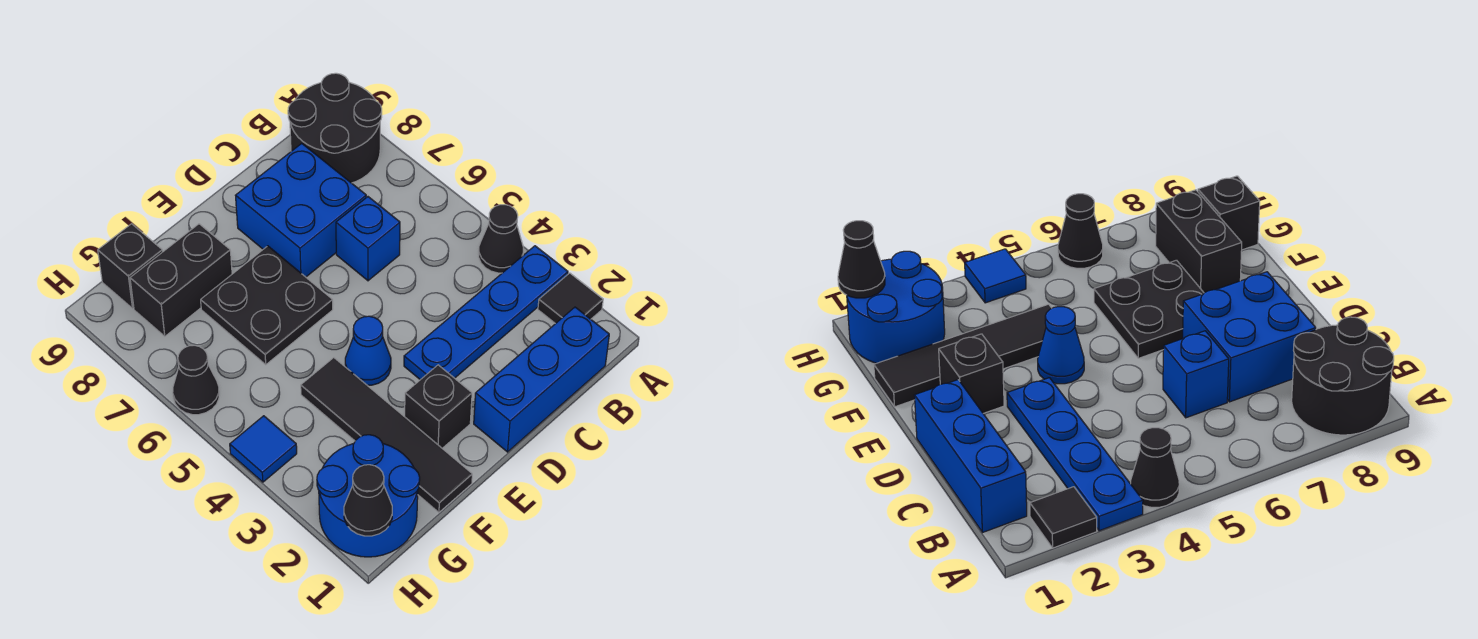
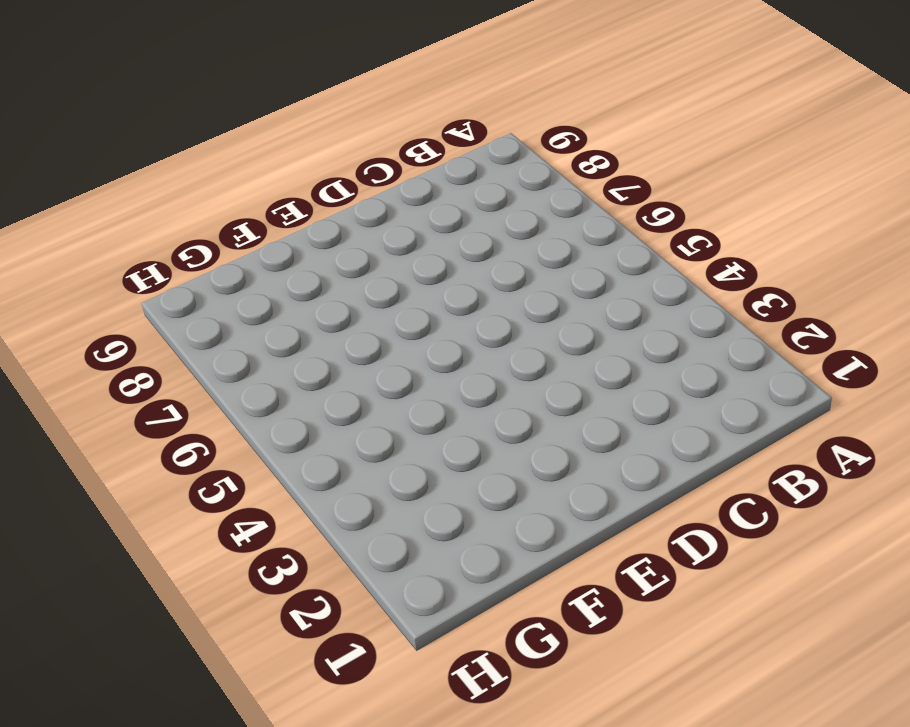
none -> black 1x1 tile [538,273,603,324]
none -> blue 1x4 plate [404,246,568,380]
none -> black 1x1 cone [479,205,523,273]

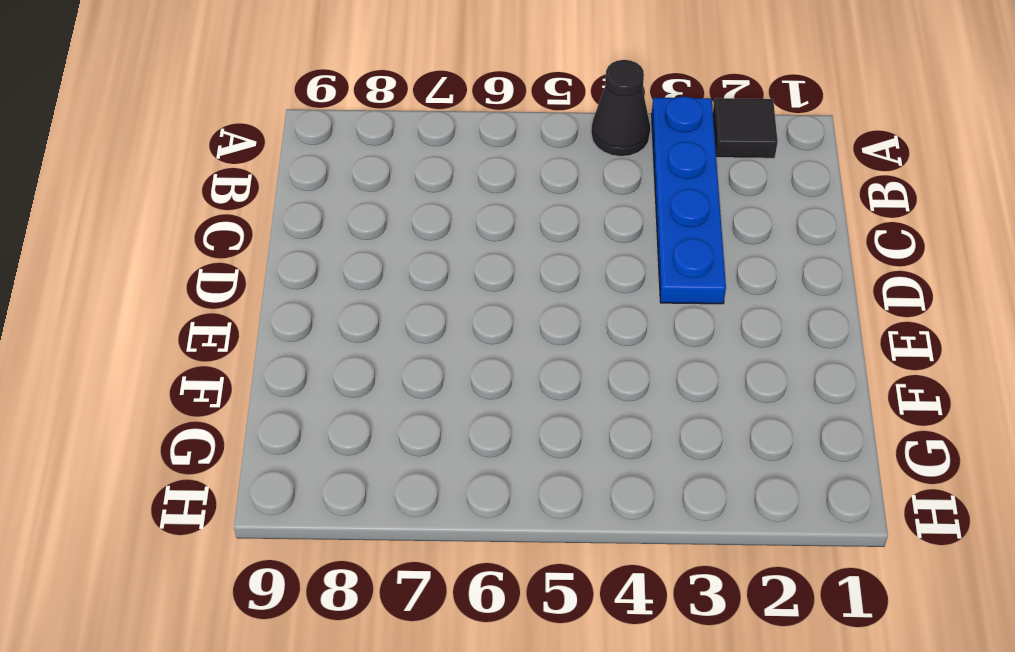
none -> black 2x2 round brick [288,73,382,183]
none -> blue 1x3 brick [474,307,609,452]
none -> blue 1x1 brick [336,197,400,281]

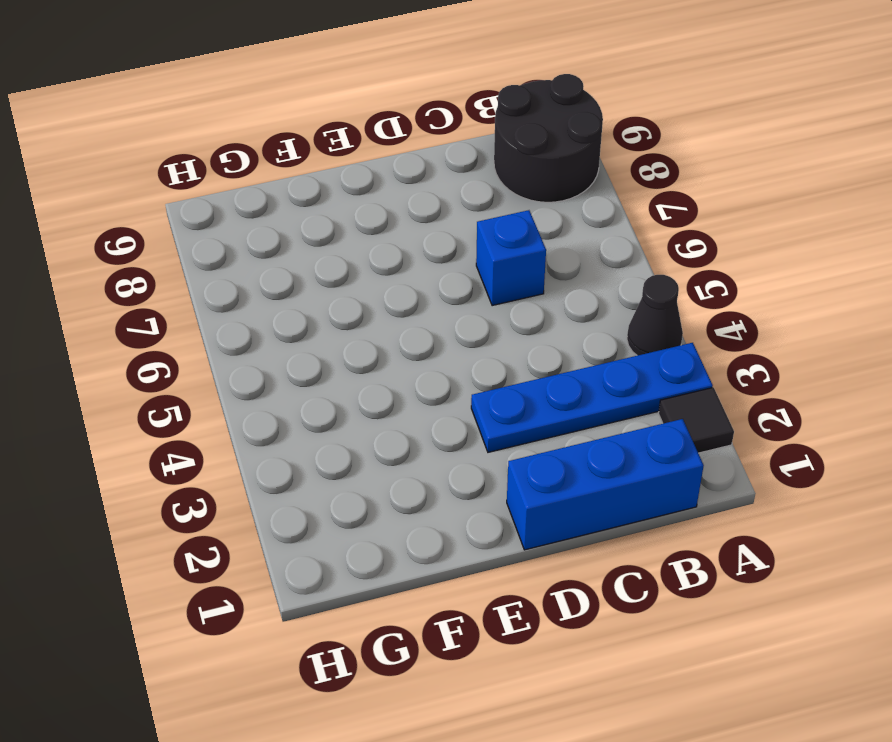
none -> blue 2x2 brick [236,143,366,277]
none -> black 1x1 brick [405,365,472,448]
none -> blue 1x1 cone [345,316,391,385]

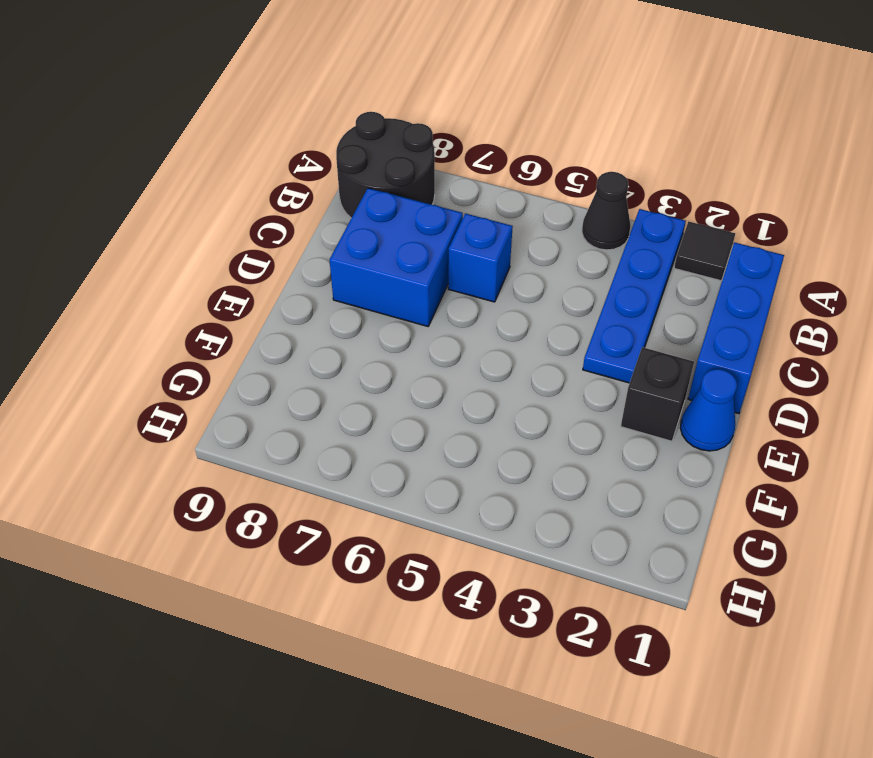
blue 1x1 cone [680,369,737,451] -> blue 1x1 cone moved to [345,316,391,385]
none -> black 2x2 plate [201,246,333,365]
none -> black 1x4 tile [301,358,472,512]
none -> black 1x2 brick [130,224,232,336]

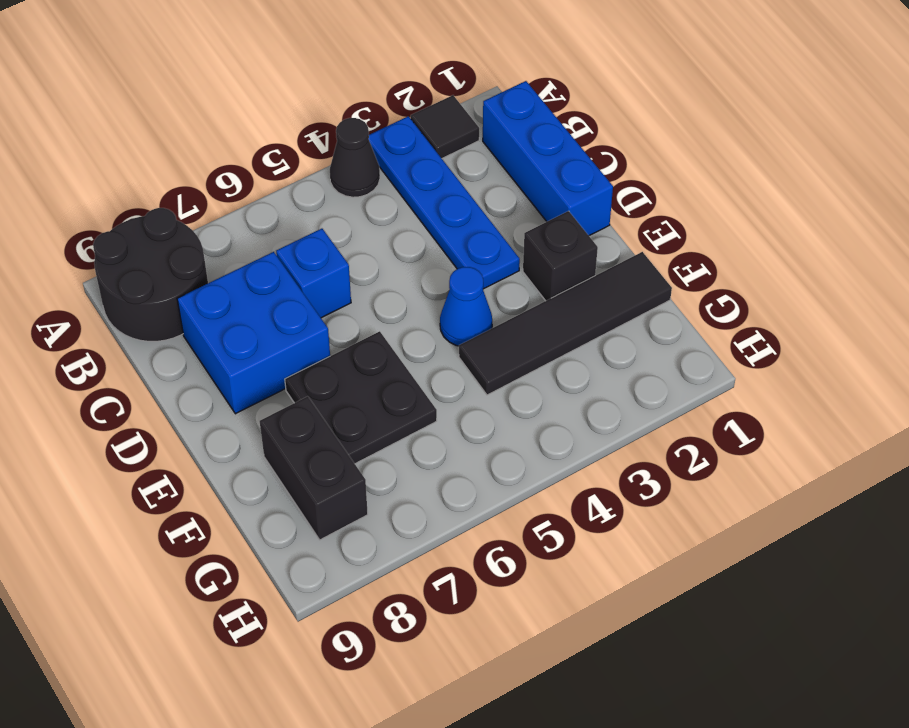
none -> blue 2x2 round brick [317,435,420,557]
none -> black 1x1 brick [98,224,163,308]
none -> blue 1x1 tile [230,416,297,482]

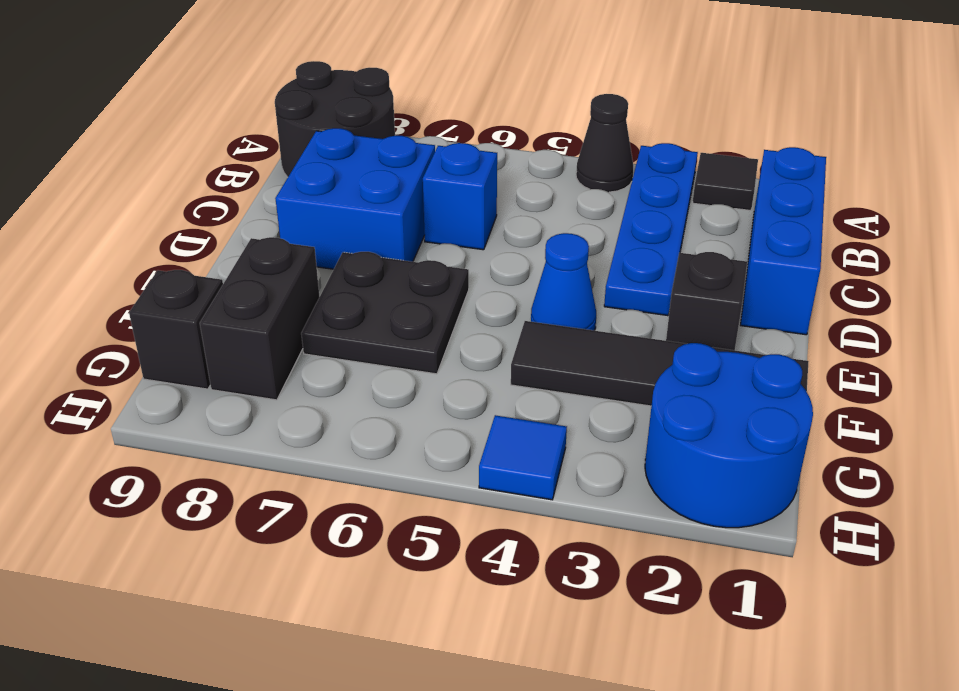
none -> black 1x1 cone [173,345,219,415]
none -> black 1x1 cone [344,465,392,536]

